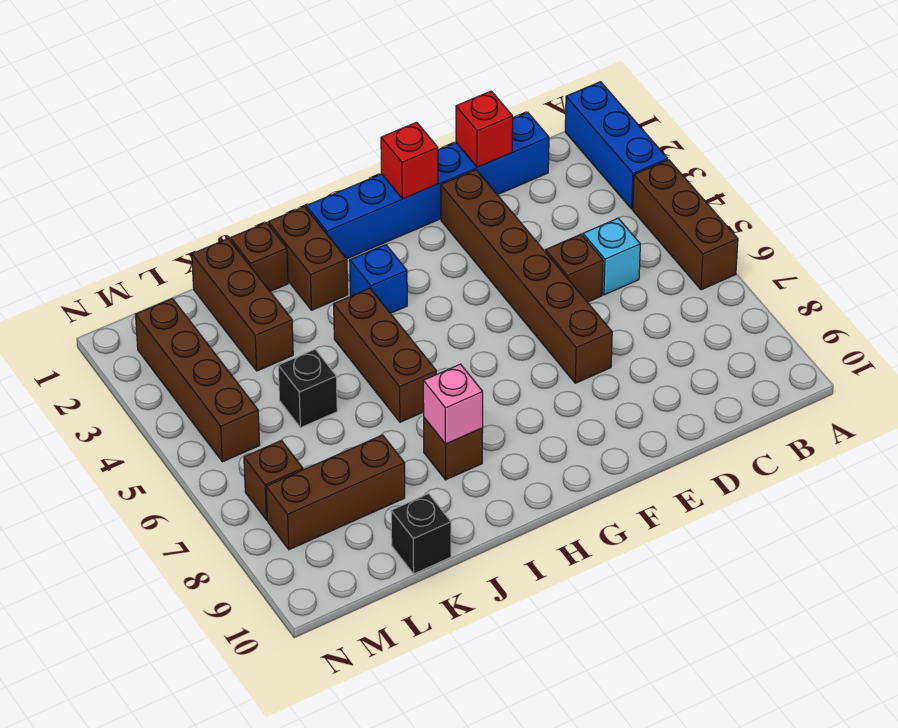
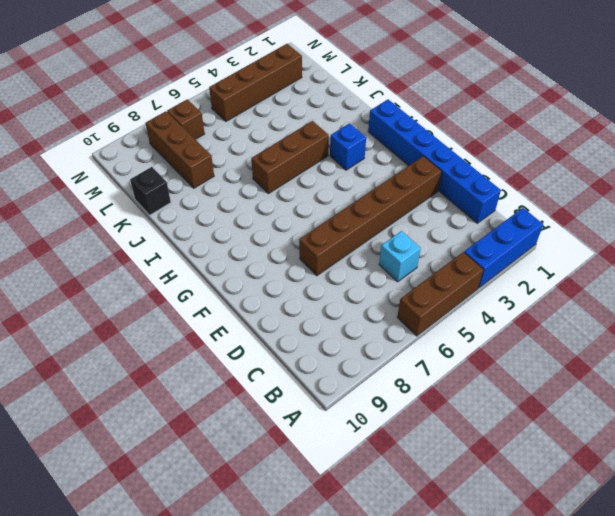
none -> brown 1x1 brick [546,234,603,302]
none -> brown 1x2 brick [268,207,348,310]
none -> brown 1x1 brick [424,418,483,480]

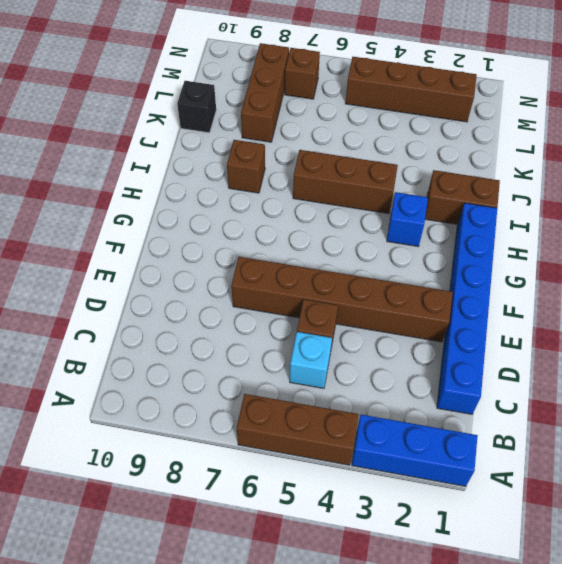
none -> brown 1x1 brick [230,223,288,292]
none -> brown 1x3 brick [192,239,293,371]
none -> black 1x1 brick [278,349,337,428]

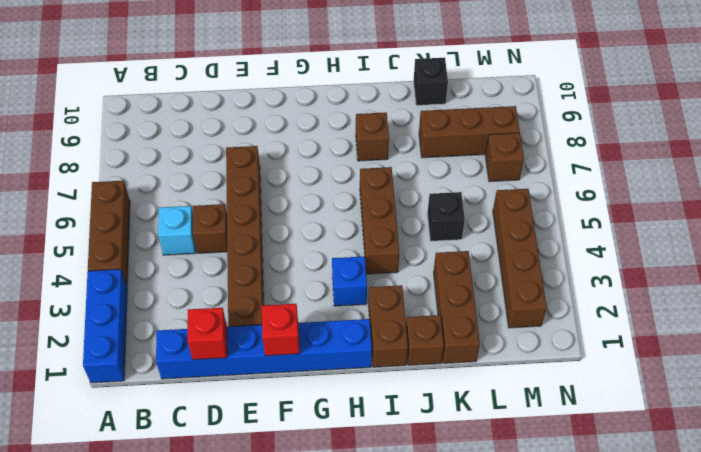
none -> pink 1x1 brick [423,364,483,444]

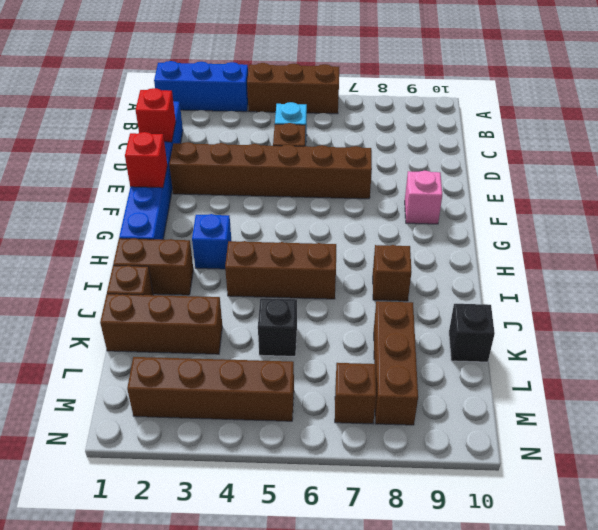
pink 1x1 brick [405,171,442,224] -> pink 1x1 brick moved to [423,364,483,444]

